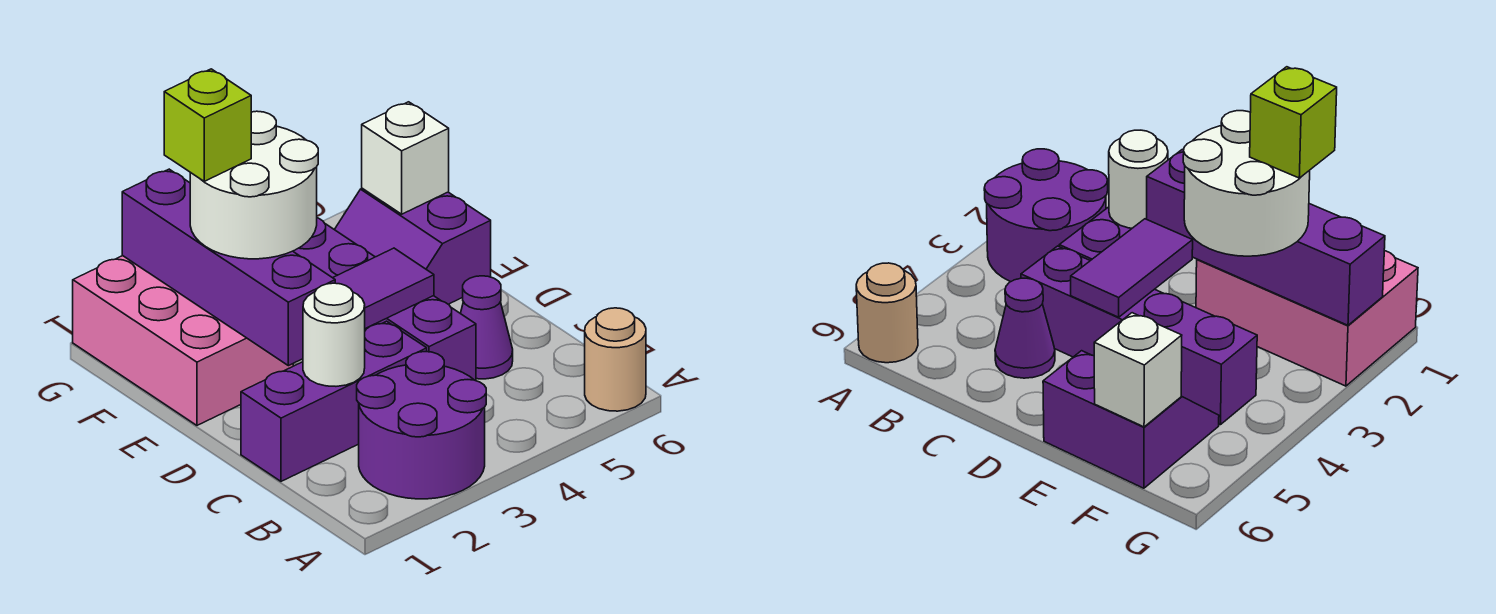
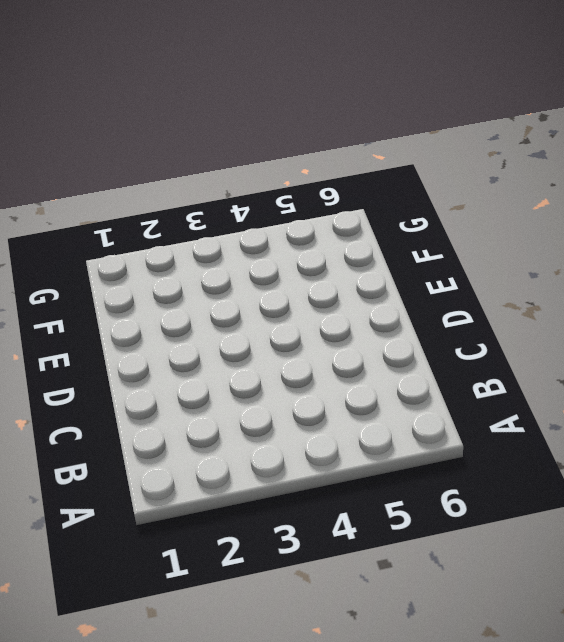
none -> purple 2x2 round brick [357,352,486,499]
none -> tan 1x1 round brick [585,308,646,411]
none -> purple 1x3 brick [241,321,427,481]

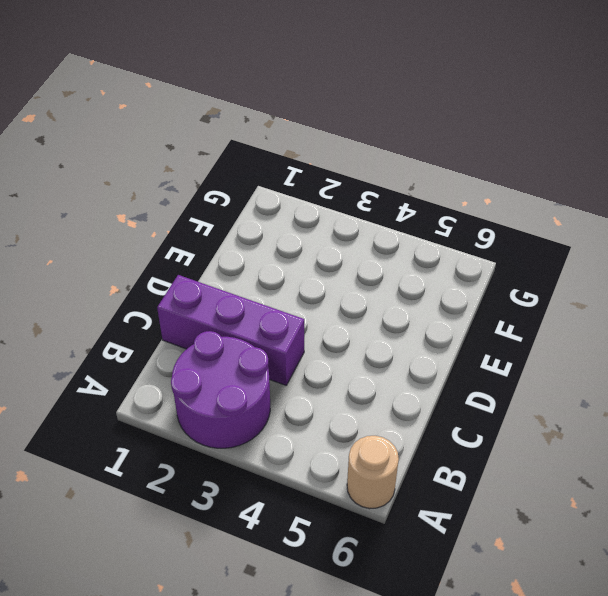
none -> purple 1x4 brick [293,218,476,381]
none -> purple 1x1 cone [460,276,513,379]
none -> pink 2x3 brick [73,256,293,425]

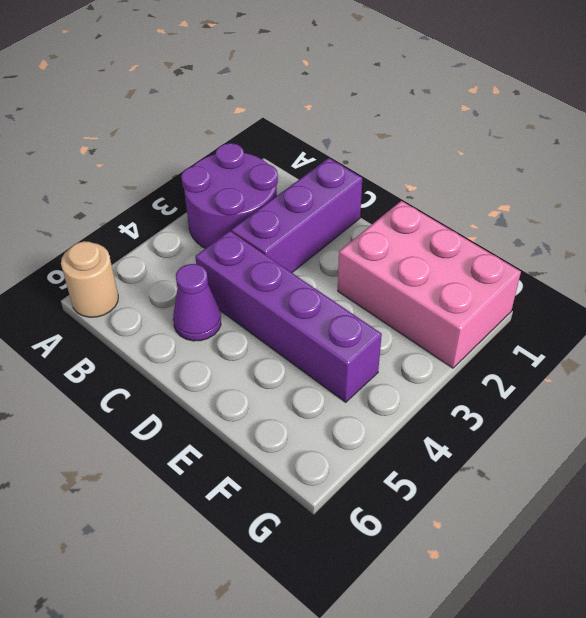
none -> purple 2x2 slope [334,188,491,304]
none -> white 1x1 round brick [303,283,365,386]
none -> purple 1x4 brick [122,169,335,366]

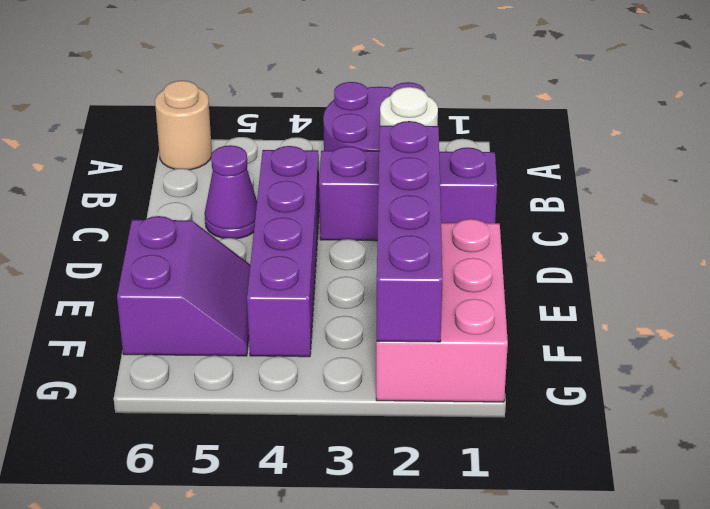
none -> purple 1x2 tile [333,248,434,329]
none -> white 1x1 brick [362,102,449,214]
none -> white 2x2 round brick [190,111,318,259]

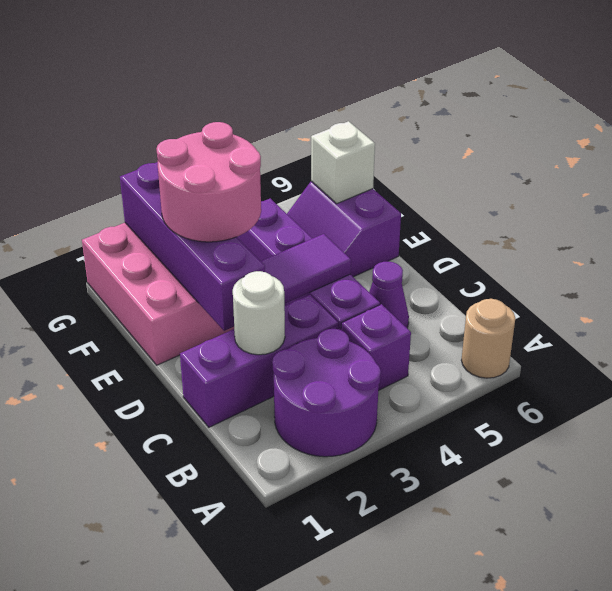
purple 1x1 brick [341,304,411,391] -> none
pink 2x2 round brick [156,122,261,242] -> white 2x2 round brick [190,111,318,259]
none -> lime 1x1 brick [164,69,251,181]

